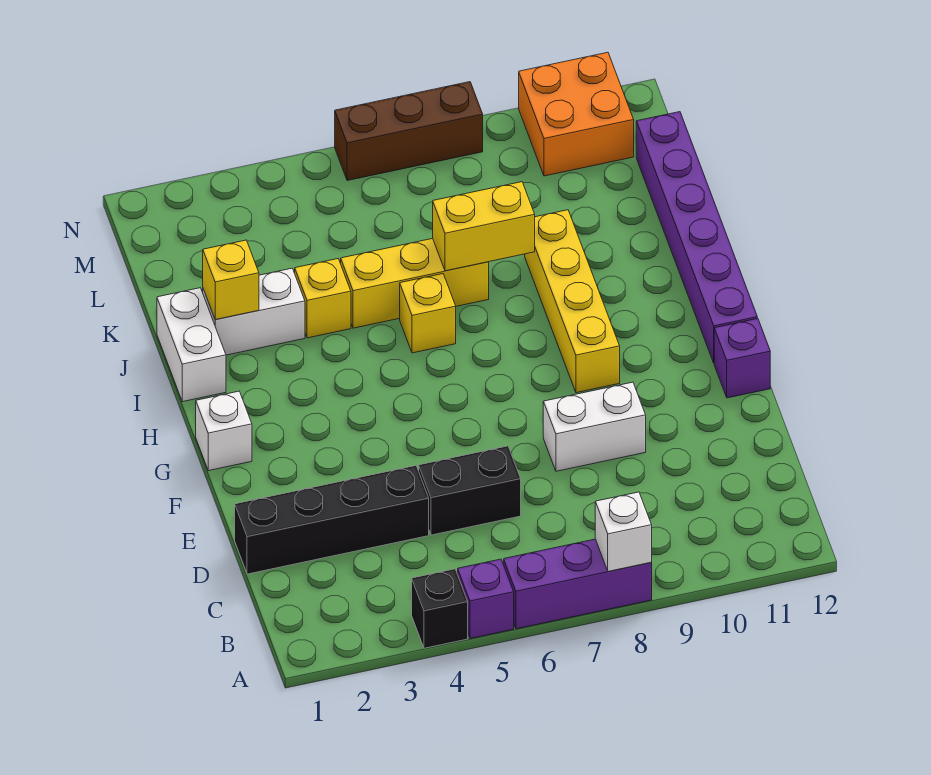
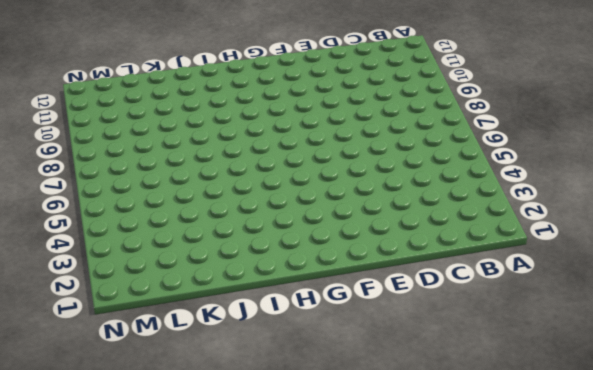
none -> black 1x1 brick [412,569,468,648]
none -> purple 1x1 brick [458,559,514,639]
none -> purple 1x3 brick [504,539,652,629]

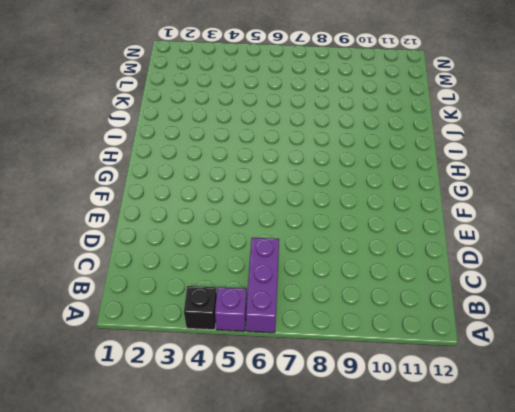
purple 1x3 brick [246,238,279,333] -> purple 1x3 brick turned to [504,539,652,629]
none -> black 1x4 brick [235,466,429,574]
none -> black 1x2 brick [419,446,521,535]
none -> white 1x2 brick [543,382,646,471]

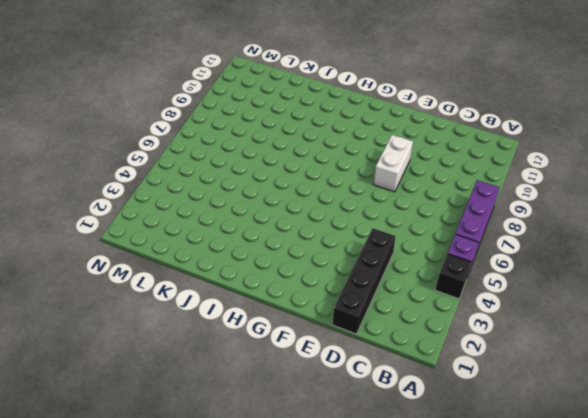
none -> black 1x2 brick [419,446,521,535]
none -> purple 1x1 brick [714,318,770,398]
none -> white 1x1 brick [196,391,252,471]

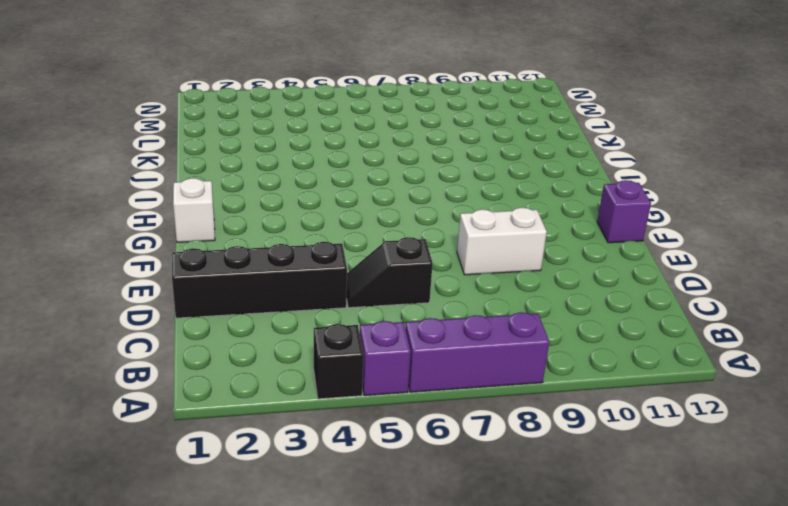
black 1x2 slope [346,237,433,308] -> black 1x2 brick [419,446,521,535]
none -> yellow 1x4 brick [525,210,620,393]
none -> purple 1x6 brick [636,112,757,363]
none -> white 1x2 brick [157,288,226,402]

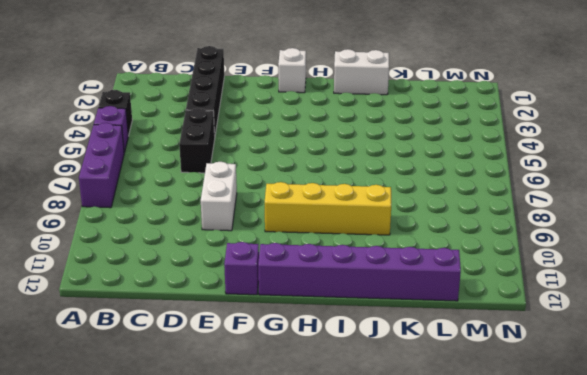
none -> yellow 1x1 brick [400,274,456,353]
none -> white 1x2 brick [203,268,305,355]
none -> yellow 1x1 brick [295,259,351,338]

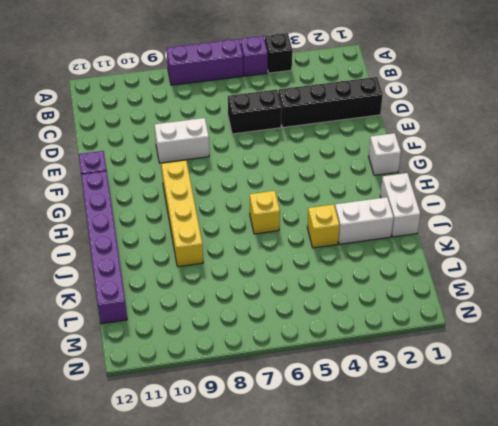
none -> yellow 1x3 brick [341,239,489,328]
none -> orange 2x2 brick [519,52,634,176]
none -> brown 1x3 brick [335,82,483,181]

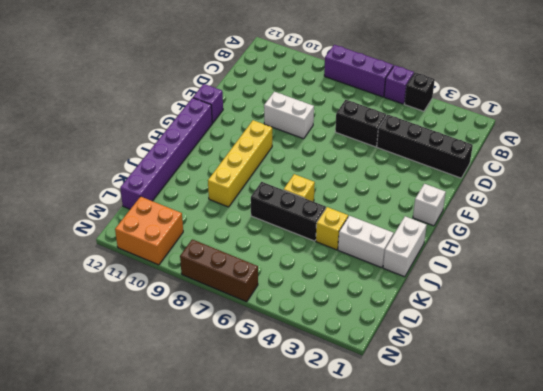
black 1x3 brick [251,182,326,241] -> yellow 1x3 brick [341,239,489,328]
none -> white 1x1 brick [595,492,652,571]
none -> yellow 1x1 brick [203,240,259,320]
none -> yellow 1x2 brick [433,182,535,271]

